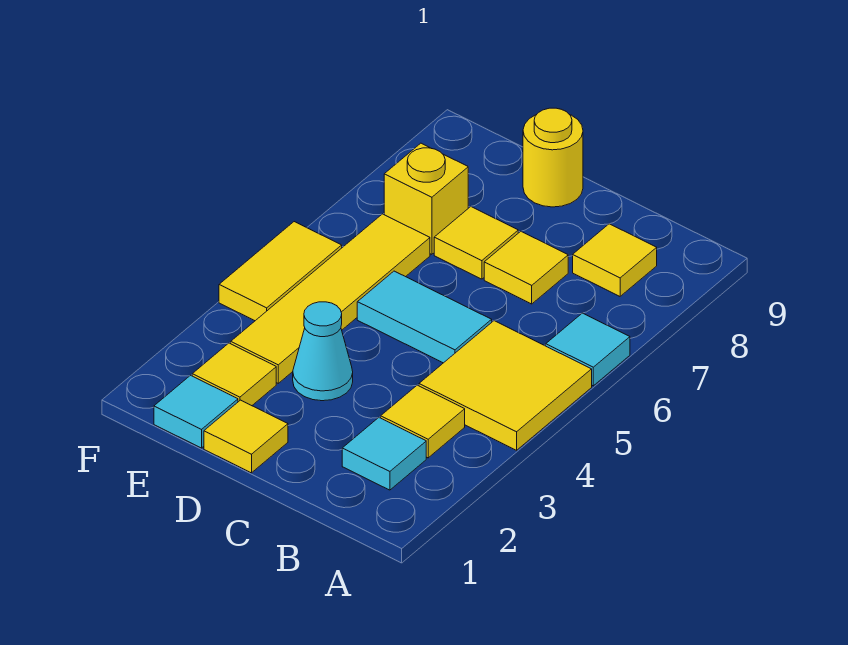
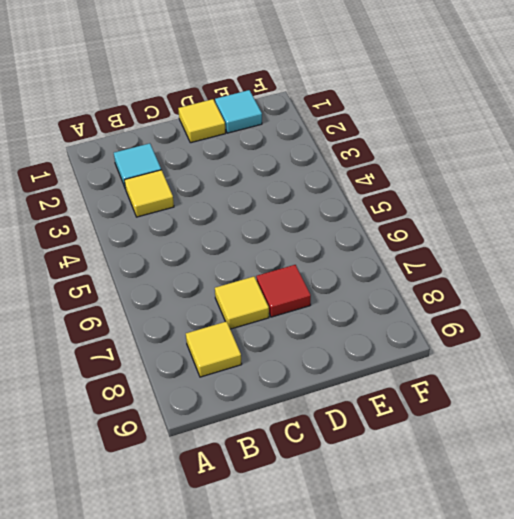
red 1x1 tile [256,265,311,317] -> yellow 1x1 tile [434,207,518,279]
none -> yellow 2x2 tile [419,321,592,450]
none -> cyan 1x1 tile [546,313,630,386]
none -> cyan 1x2 tile [357,271,492,363]

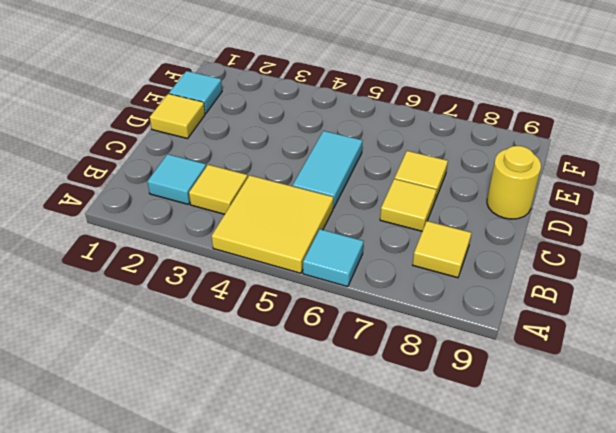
none -> cyan 1x1 cone [293,302,353,401]
none -> yellow 1x1 tile [192,343,276,406]
none -> yellow 1x4 tile [231,214,430,383]

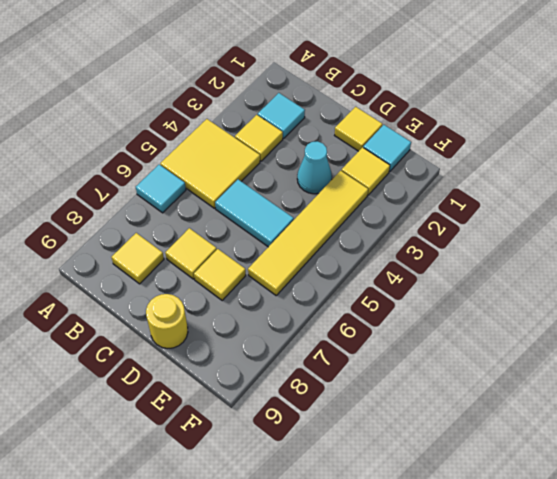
none -> yellow 1x1 brick [384,143,468,254]
none -> yellow 1x2 tile [219,222,342,321]

